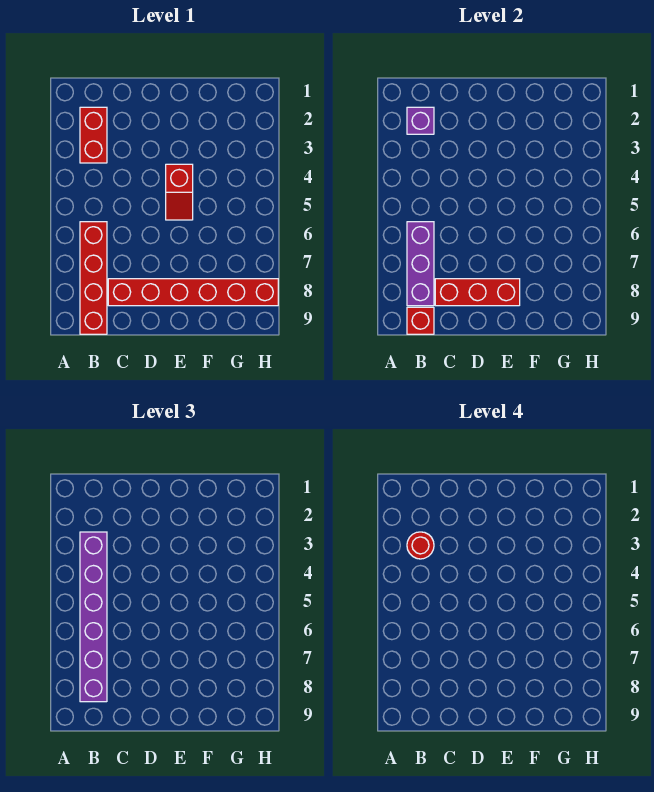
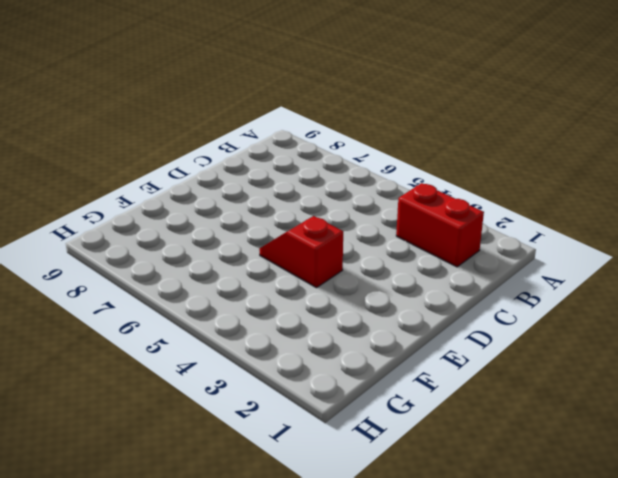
none -> red 1x4 brick [80,222,107,334]
none -> red 1x6 brick [108,279,278,306]

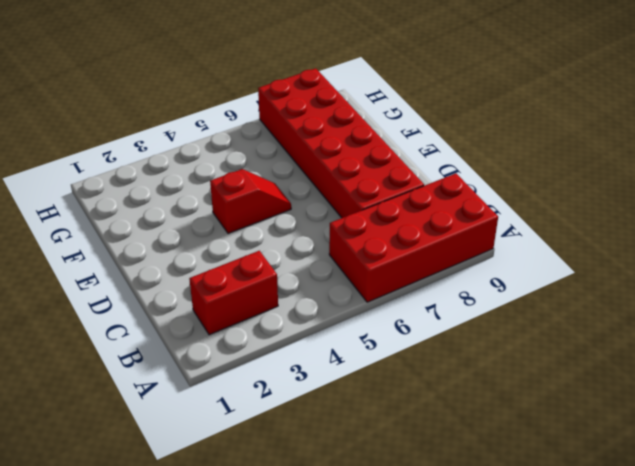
red 2x4 brick [329,173,498,302] -> red 1x4 brick [80,222,107,334]
red 2x6 brick [258,68,424,218] -> red 1x6 brick [108,279,278,306]
none -> purple 1x1 brick [407,107,434,134]
none -> purple 1x3 brick [407,222,434,306]

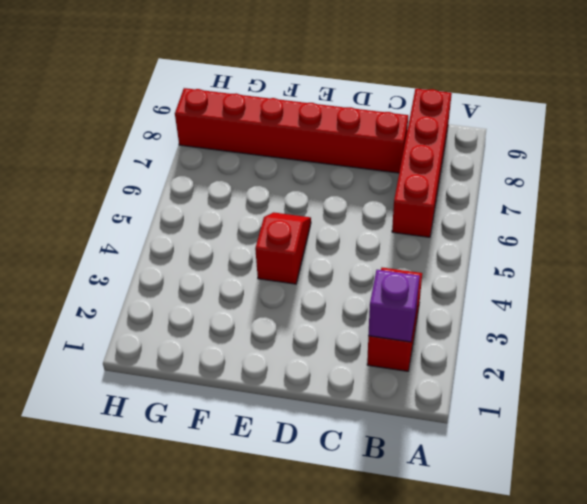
none -> purple 1x3 brick [407,222,434,306]
none -> red 1x1 brick [407,307,434,334]

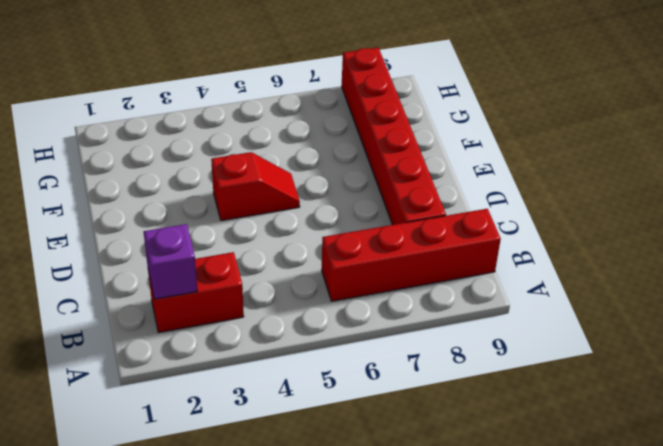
none -> purple 1x3 brick [407,222,434,306]
none -> red 1x1 brick [407,307,434,334]

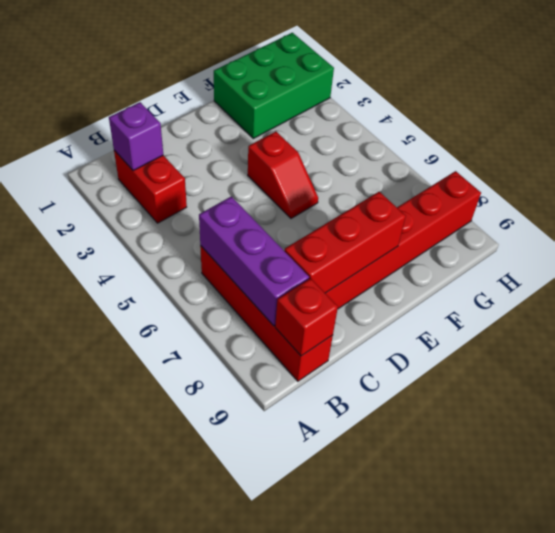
green 2x3 brick [214,33,334,139] -> none
none -> purple 1x6 brick [80,532,107,702]
none -> red 1x1 round brick [407,532,434,559]

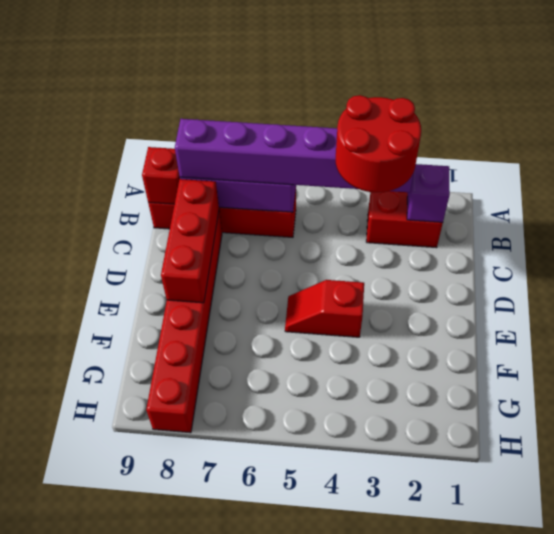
red 2x2 round brick [336,95,421,192] -> red 1x1 round brick [407,532,434,559]

